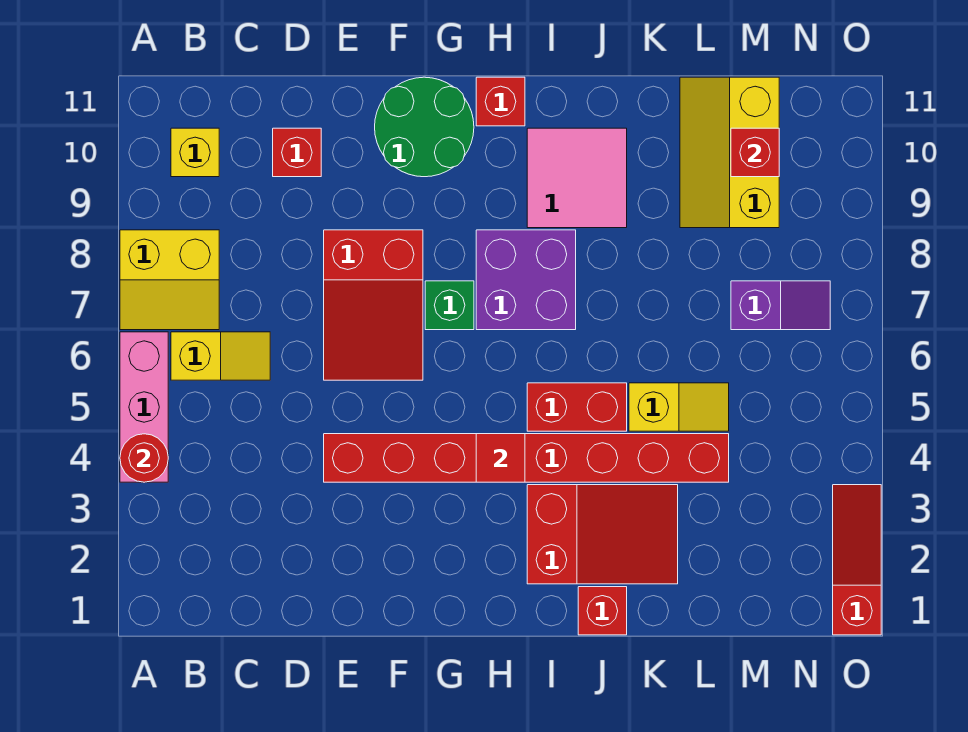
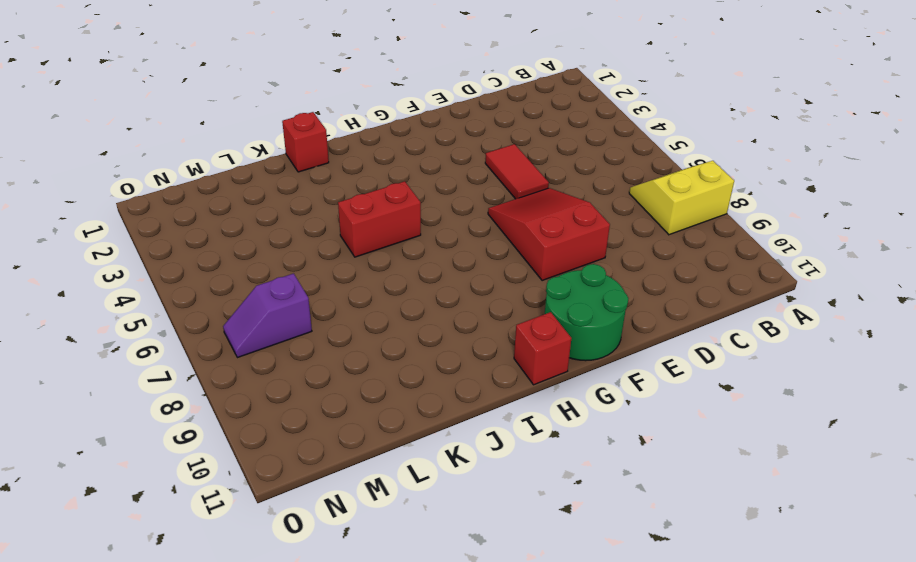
red 1x2 tile [485,144,549,199] -> red 1x8 brick [324,434,729,482]
none -> pink 1x3 brick [120,332,168,482]
none -> yellow 1x2 slope [171,332,270,380]
none -> yellow 1x1 brick [171,128,219,177]

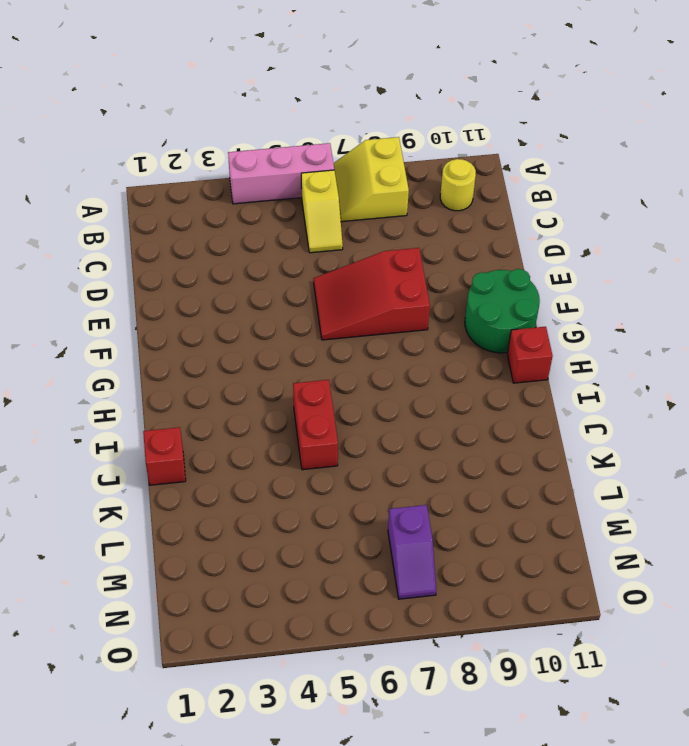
yellow 1x1 round brick [440,159,476,211] -> yellow 1x1 brick [171,128,219,177]
none -> red 1x1 brick [273,128,321,177]
none -> red 1x8 brick [324,434,729,482]
none -> green 1x1 brick [425,281,474,330]

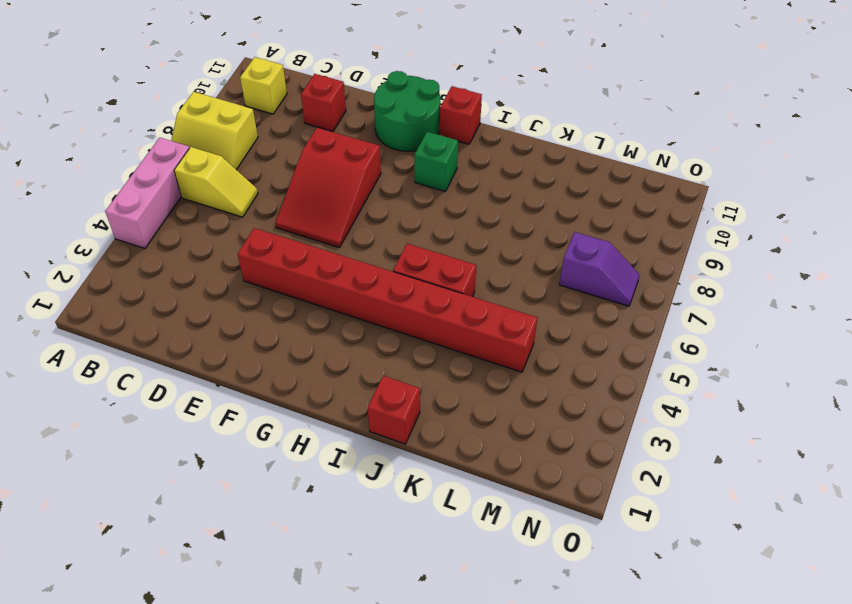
green 1x1 brick [415,132,458,191] -> green 1x1 brick moved to [425,281,474,330]
none -> purple 2x2 brick [476,230,576,330]
none -> red 2x3 slope [527,485,678,584]
none -> pink 2x2 tile [527,128,627,228]

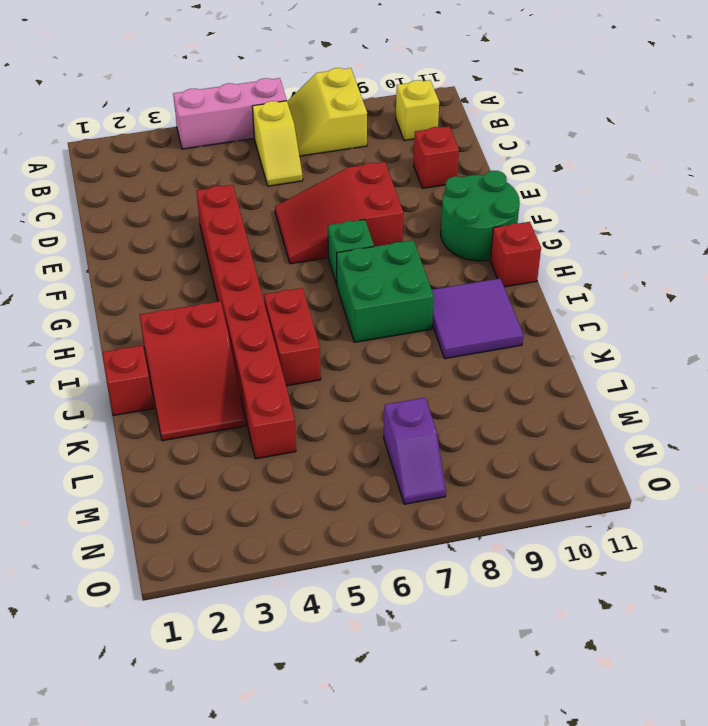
green 2x2 brick [337,240,434,342] -> purple 2x2 brick [476,230,576,330]
purple 2x2 tile [432,278,523,359] -> pink 2x2 tile [527,128,627,228]
none -> yellow 1x2 slope [629,383,729,431]
none -> yellow 2x3 slope [680,77,779,228]
none -> red 1x3 slope [833,485,881,635]

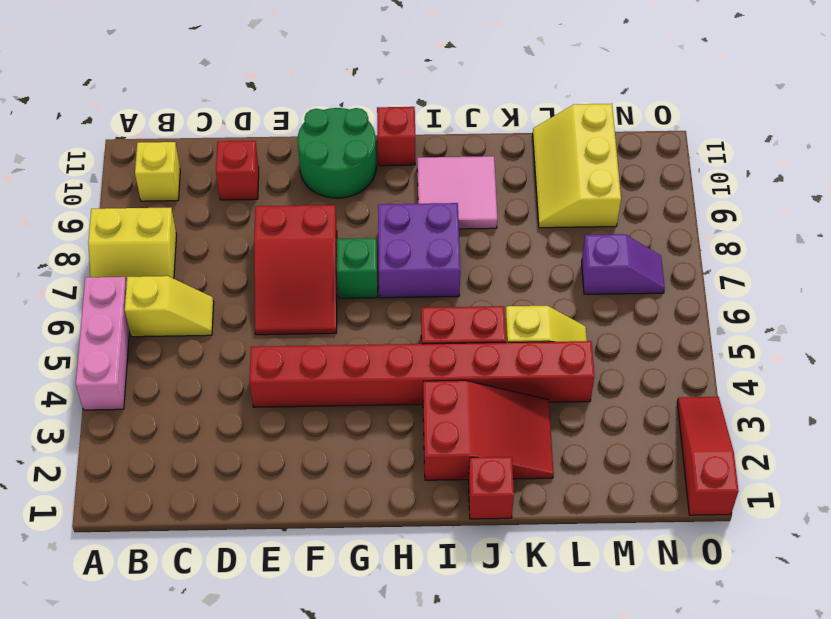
none -> red 1x1 round brick [120,434,168,482]
none -> red 1x1 tile [476,434,525,482]
none -> red 1x1 brick [731,128,779,177]

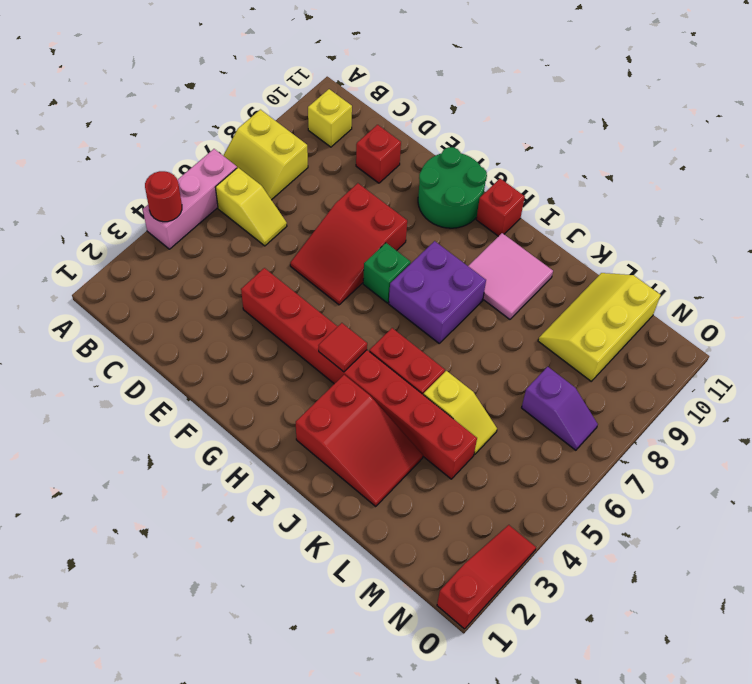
none -> red 1x1 brick [578,587,627,635]
none -> red 1x1 brick [731,128,779,177]

